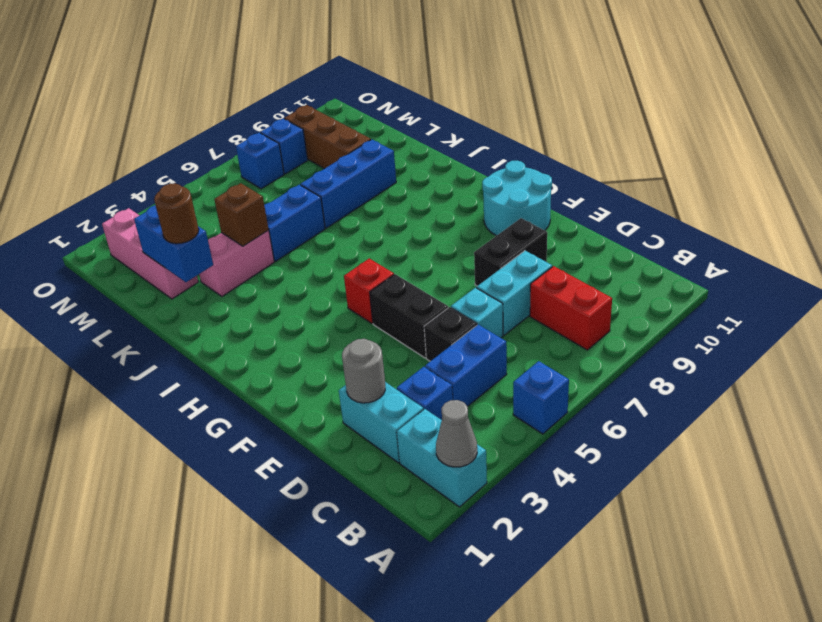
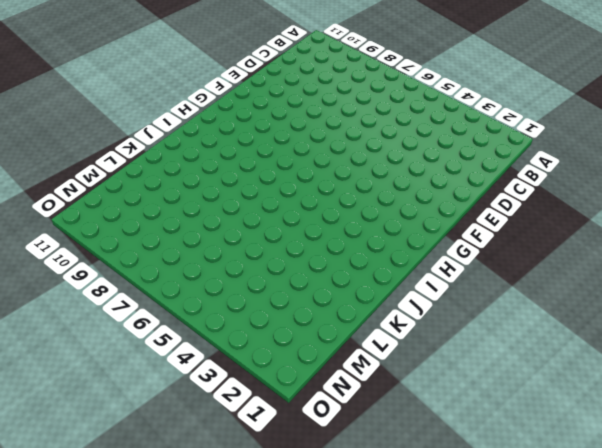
none -> cyan 1x2 brick [397,409,487,507]
none -> blue 1x1 brick [513,361,569,434]
none -> red 1x2 brick [530,266,612,350]

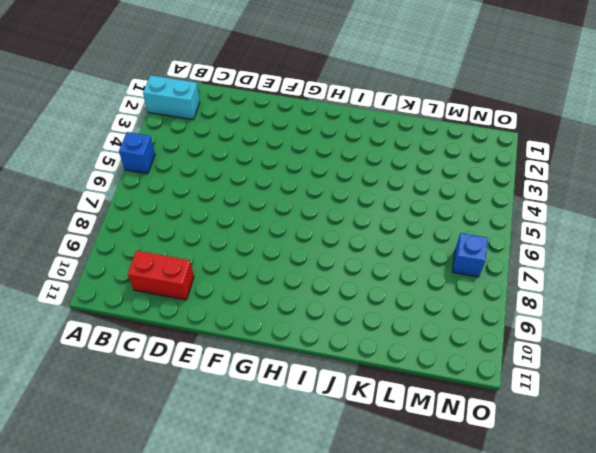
red 1x2 brick [128,251,194,300] -> red 1x2 brick moved to [530,266,612,350]
none -> cyan 1x2 brick [339,382,424,463]
none -> blue 1x1 brick [397,367,453,420]
none -> blue 1x2 brick [425,324,507,406]

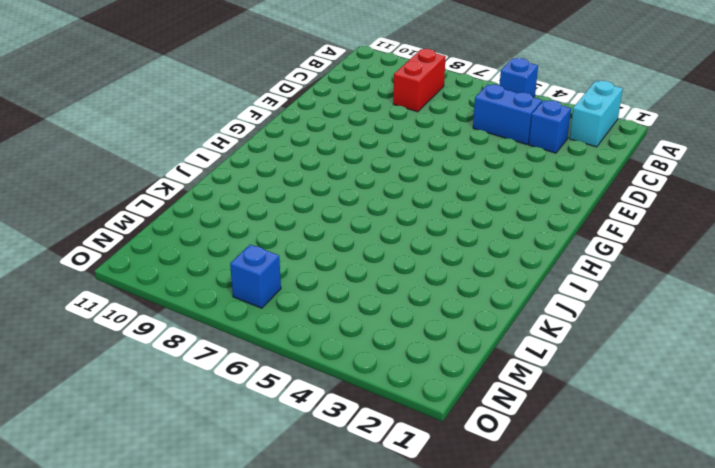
none -> cyan 1x2 brick [339,382,424,463]
none -> black 1x1 brick [424,307,477,361]
none -> cyan 1x1 brick [451,288,503,338]

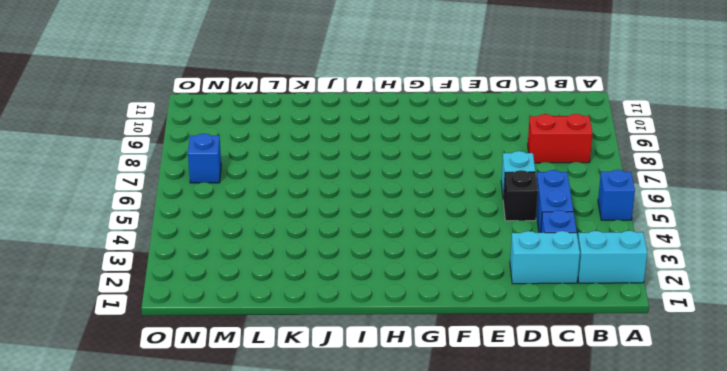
none -> cyan 1x2 brick [477,251,552,335]
none -> black 1x2 brick [370,274,448,358]
none -> black 1x2 brick [474,218,547,286]

